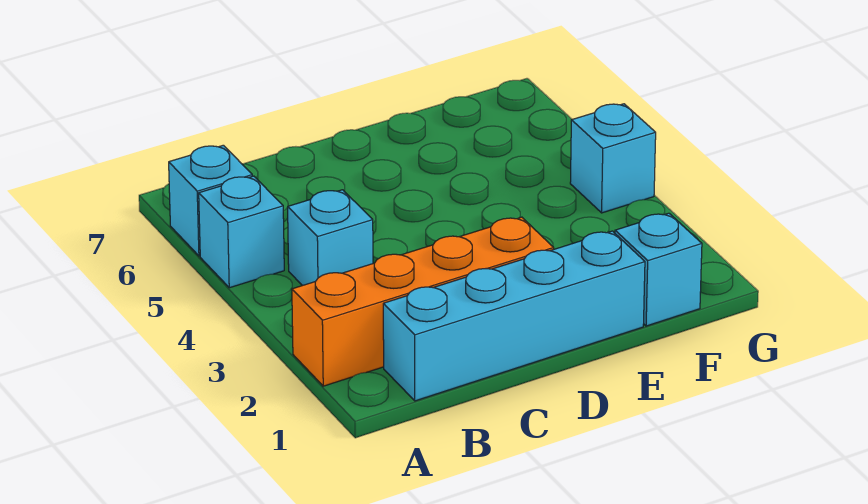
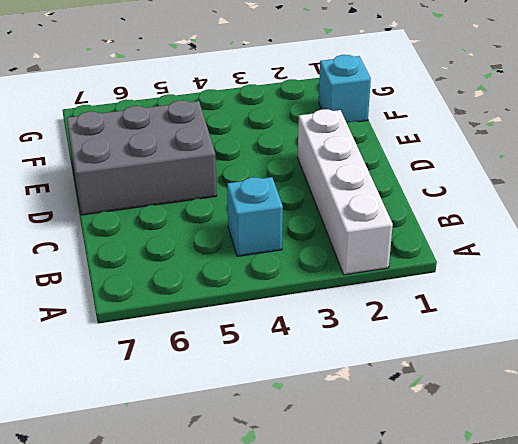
white 1x4 brick [298,109,393,275] -> orange 1x4 brick [292,217,554,386]
grey 2x3 brick [67,100,217,215] -> none
none -> cyan 1x1 brick [199,176,284,288]
none -> cyan 1x1 brick [169,145,252,256]

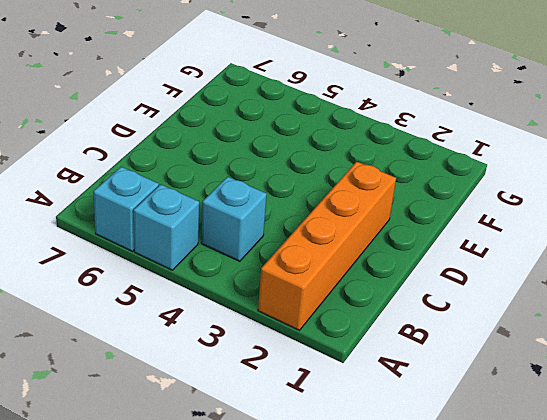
none -> cyan 1x4 brick [383,231,645,401]
none -> cyan 1x1 brick [615,213,702,326]

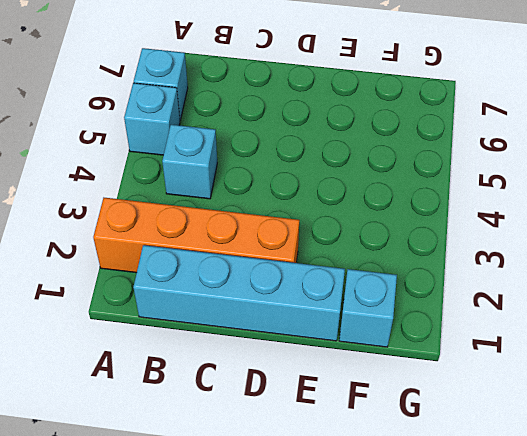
none -> cyan 1x1 brick [570,104,656,213]

